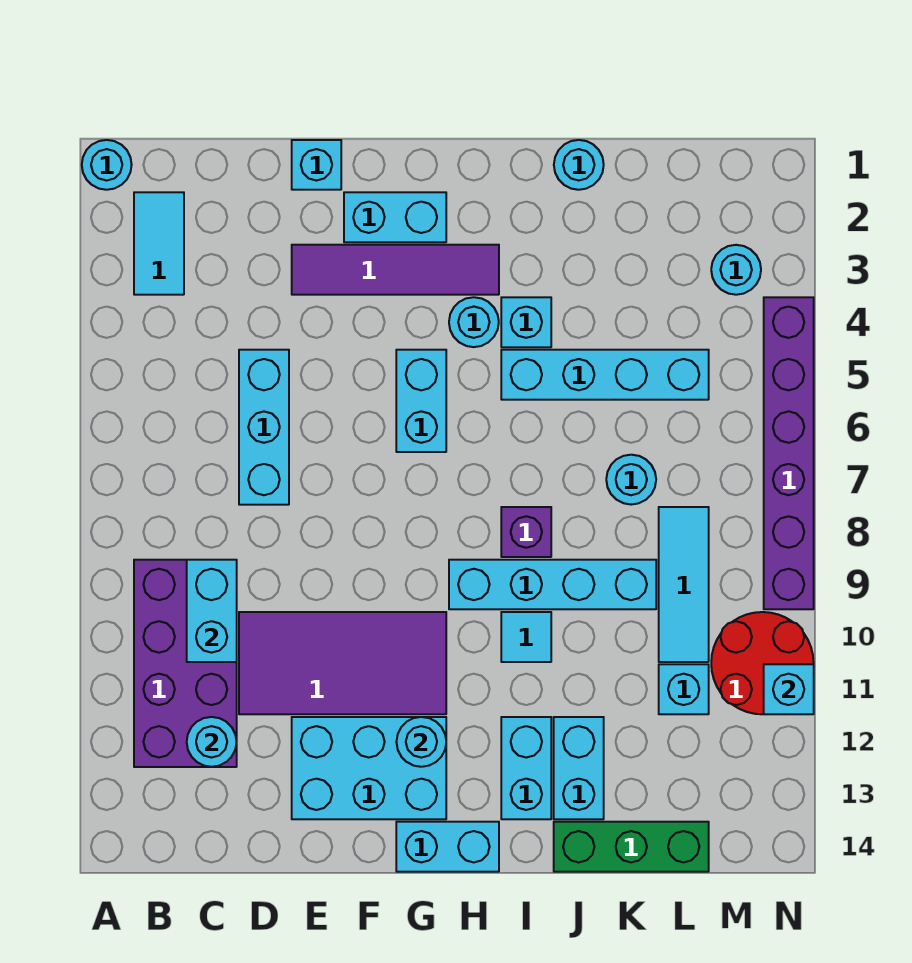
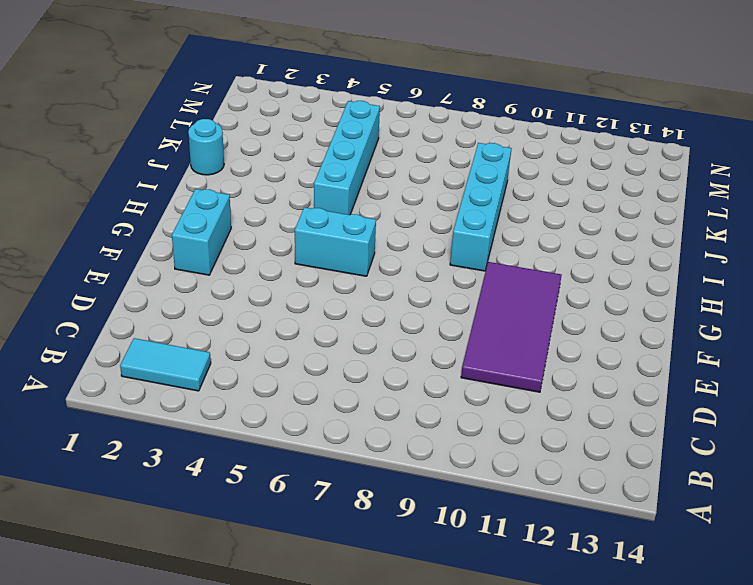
none -> cyan 1x1 round brick [82,140,132,190]
none -> purple 2x4 brick [134,560,237,767]
none -> cyan 1x3 brick [239,350,289,505]
none -> cyan 1x1 brick [292,140,341,190]

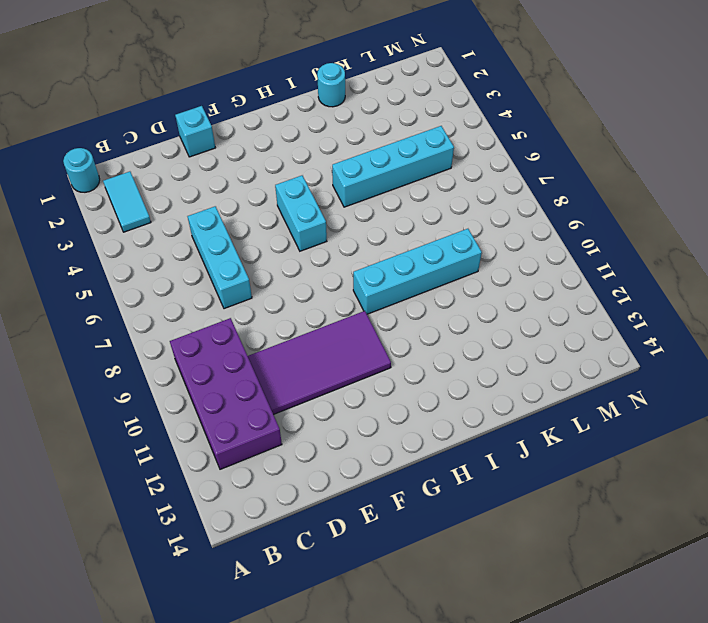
none -> purple 1x4 tile [292,245,499,295]
none -> cyan 2x3 brick [292,717,446,819]
none -> cyan 1x2 brick [344,192,446,242]
none -> cyan 1x2 brick [396,822,499,872]

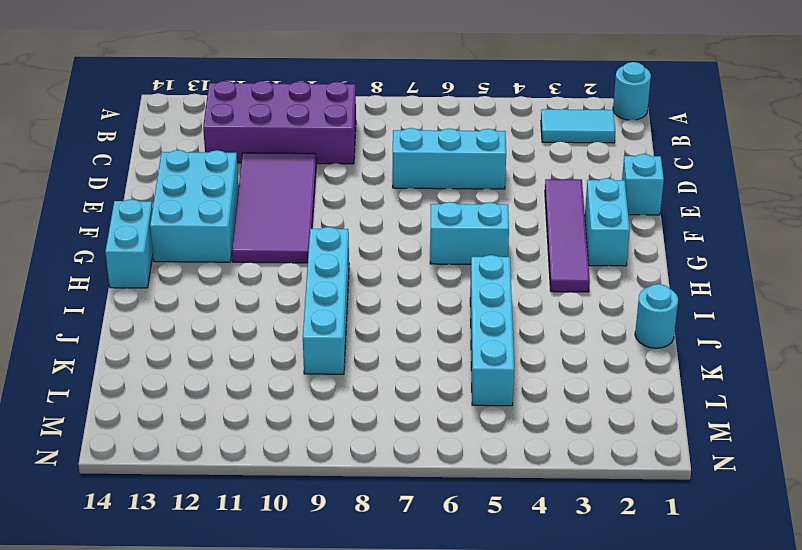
none -> cyan 1x1 round brick [449,297,499,347]
none -> cyan 1x1 brick [501,297,551,347]
none -> purple 1x1 brick [501,507,551,557]
none -> cyan 1x1 tile [501,612,551,662]

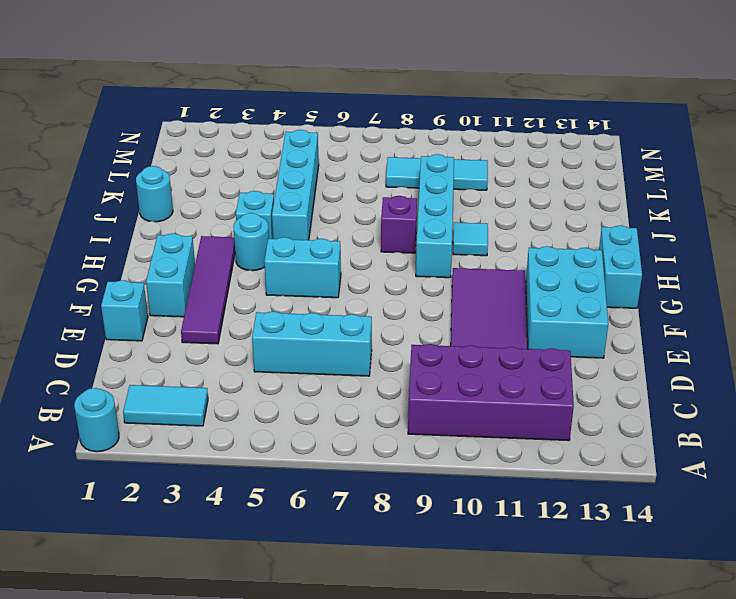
none -> cyan 1x2 brick [501,717,551,819]
none -> cyan 1x2 brick [554,717,604,819]
none -> green 1x3 brick [554,822,709,872]
none -> cyan 1x1 round brick [606,455,656,505]

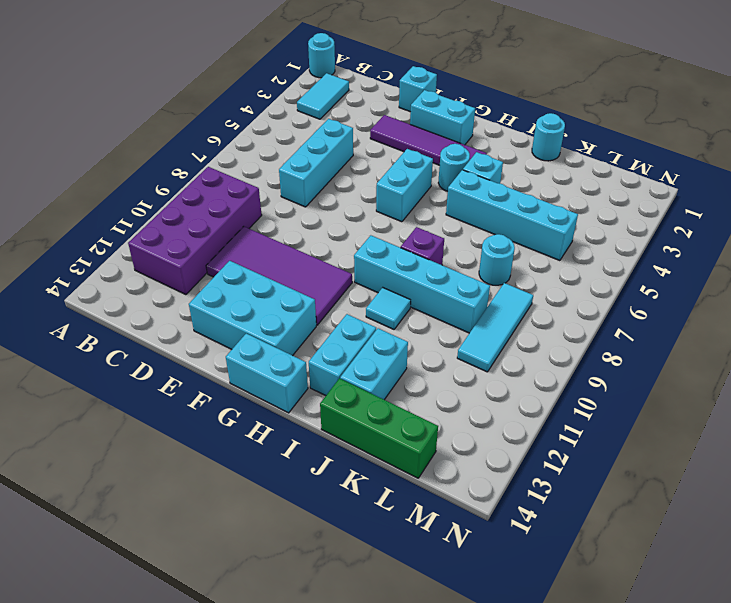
none -> cyan 1x1 brick [659,664,709,714]
none -> cyan 1x1 round brick [711,245,761,295]
none -> red 2x2 round brick [711,612,814,714]
none -> purple 1x6 brick [764,297,814,609]

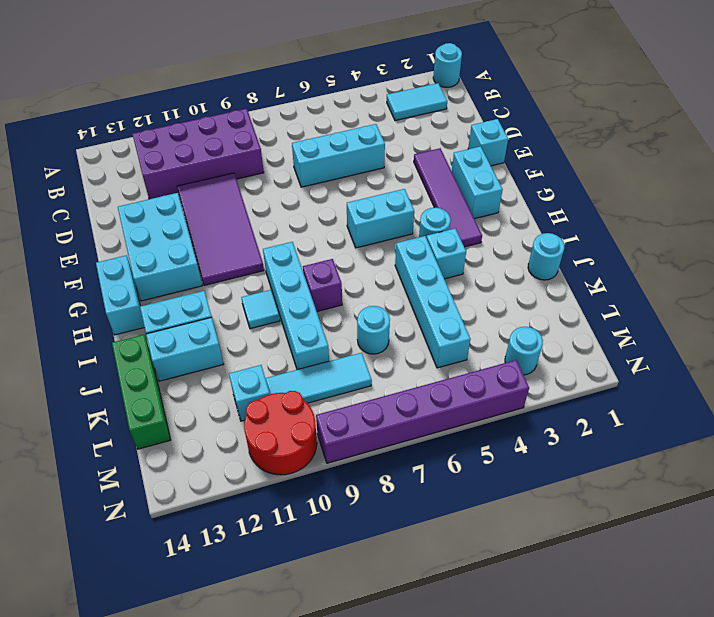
none -> cyan 1x2 brick [187,560,237,662]
none -> cyan 1x1 round brick [187,717,237,767]
none -> cyan 1x1 round brick [397,717,446,767]
none -> cyan 1x1 brick [764,664,814,714]

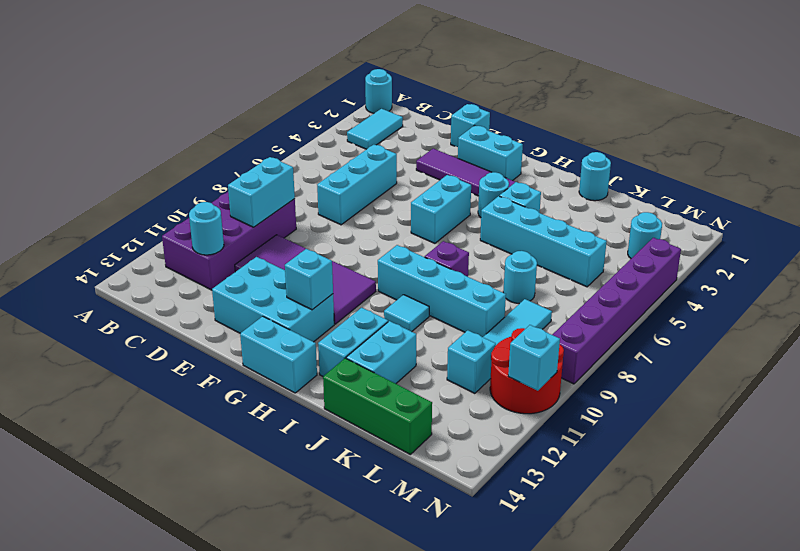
cyan 1x1 brick [285,249,333,310] -> cyan 1x1 round brick [397,717,446,767]

